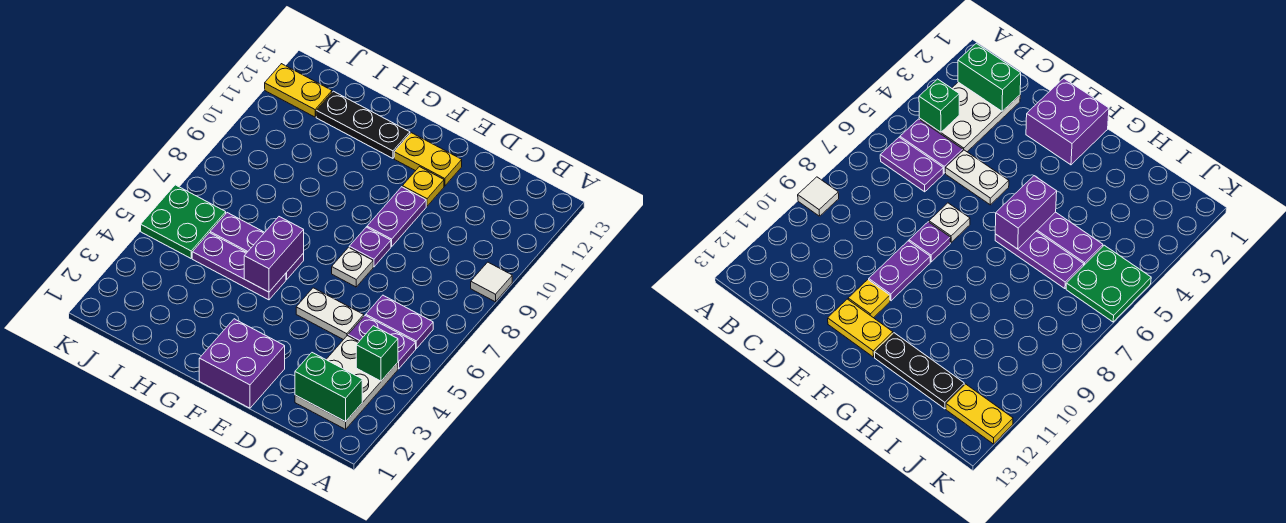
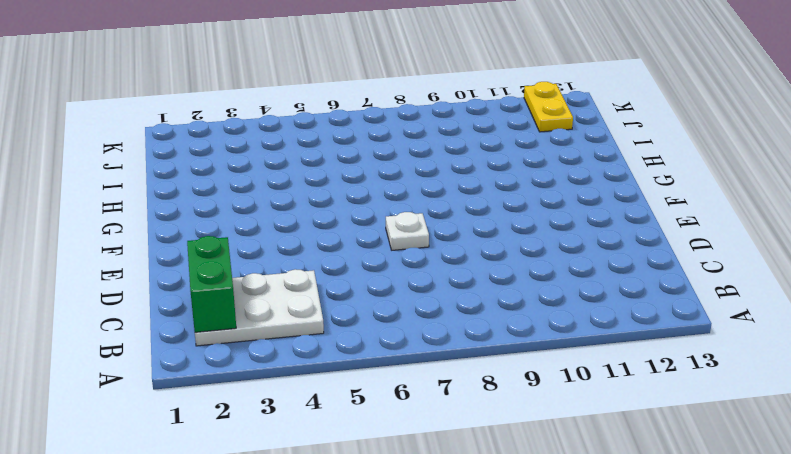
none -> white 1x1 tile [471,262,512,302]
none -> purple 1x2 plate [348,315,416,369]
none -> purple 1x2 plate [366,295,433,348]

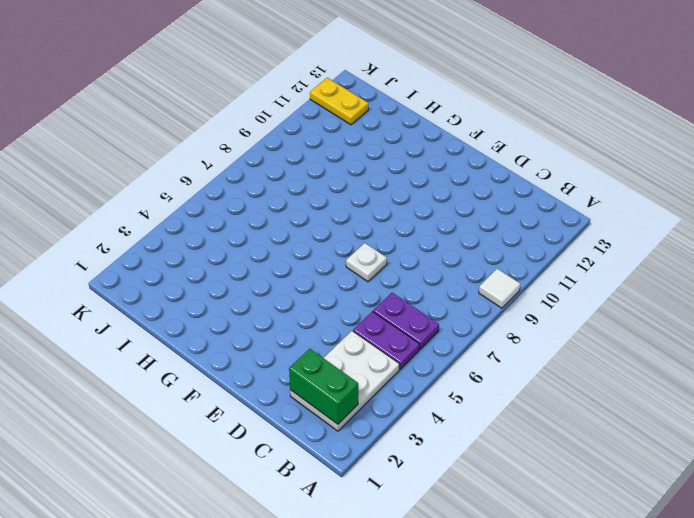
none -> white 1x2 plate [296,288,364,340]
none -> purple 2x2 brick [199,319,285,408]
none -> purple 1x1 plate [349,227,391,267]

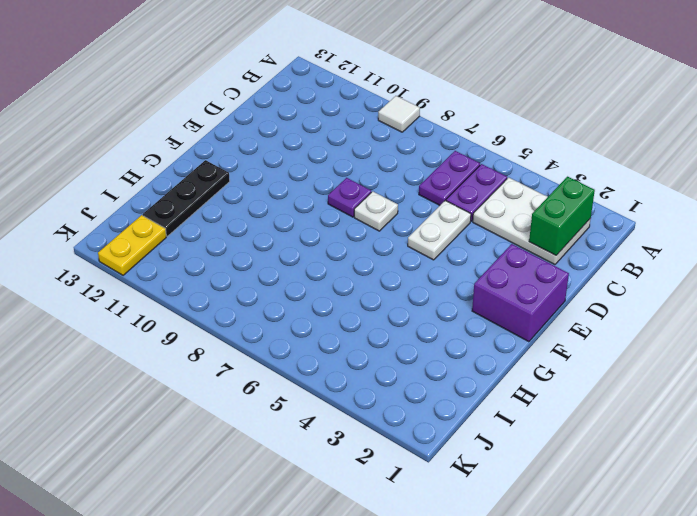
none -> purple 1x2 plate [367,187,426,247]
none -> yellow 1x1 plate [402,167,444,206]
none -> yellow 1x2 plate [394,133,462,186]

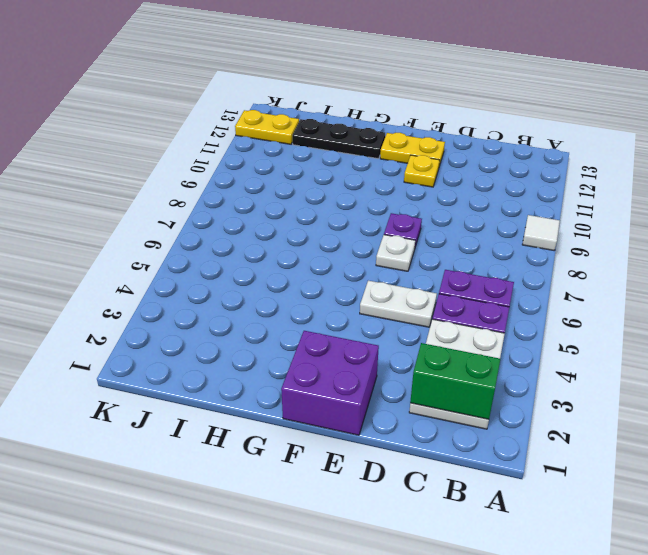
none -> purple 1x2 plate [367,187,426,247]
none -> purple 1x3 plate [192,233,286,300]
none -> purple 1x3 plate [210,213,304,280]

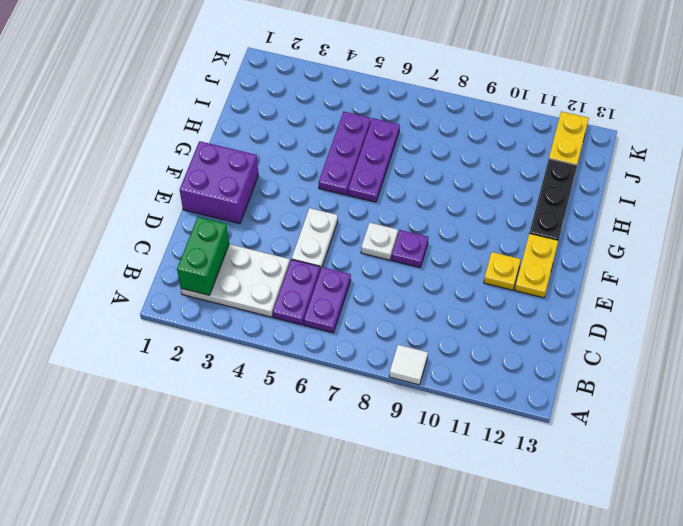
none -> purple 1x2 plate [367,187,426,247]
none -> green 2x2 plate [141,185,226,258]
none -> green 1x1 brick [356,326,398,381]

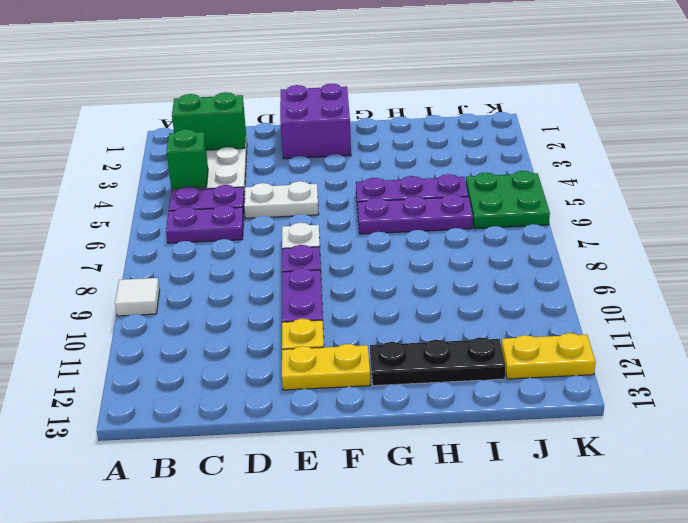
none -> purple 1x2 brick [244,217,304,292]

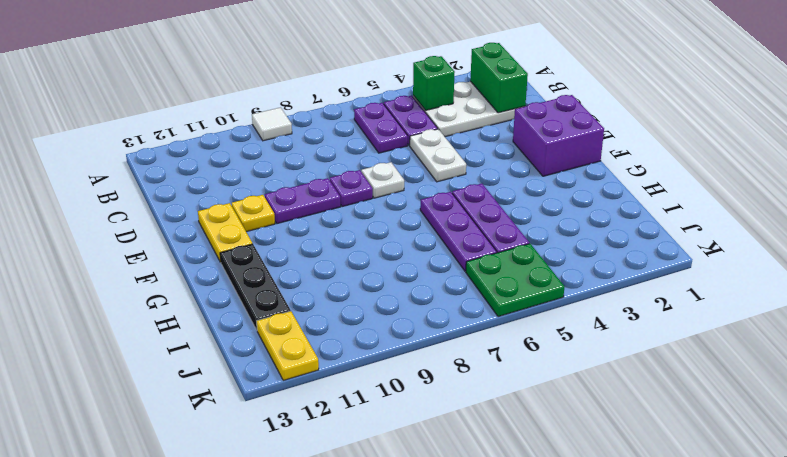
none -> purple 1x2 brick [244,217,304,292]

